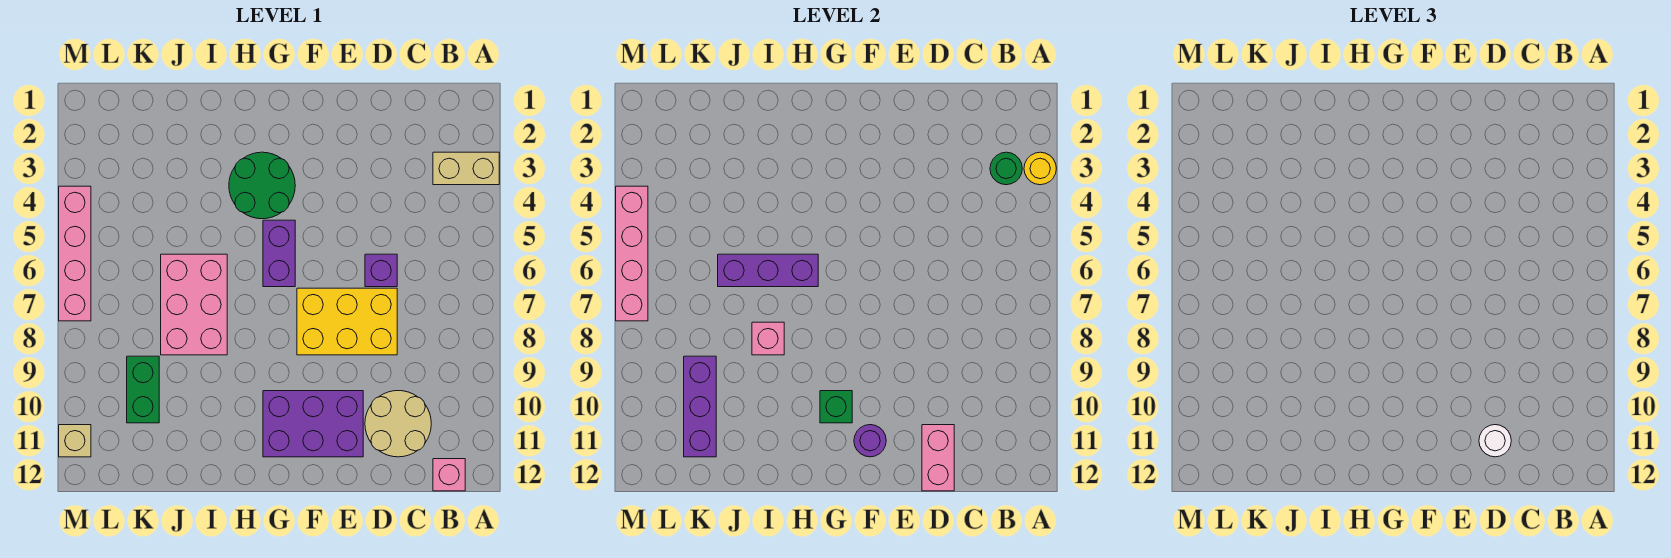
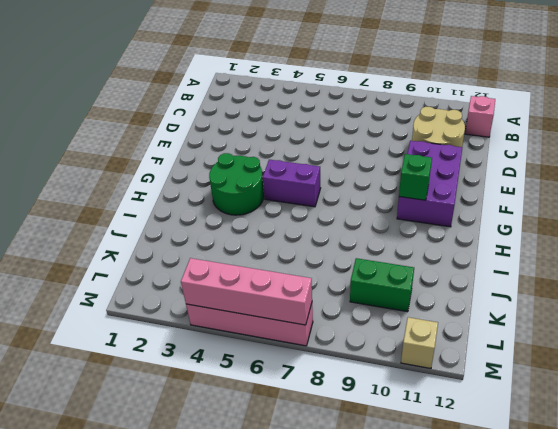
none -> tan 1x2 brick [433,152,499,185]
none -> purple 1x1 brick [365,254,397,287]
none -> yellow 2x3 brick [297,288,397,355]

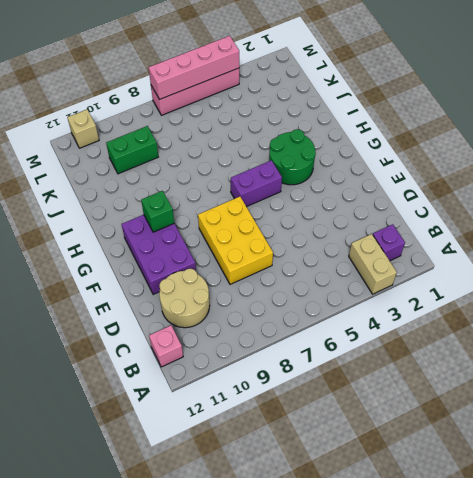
purple 1x1 brick [373,224,405,261] -> purple 1x1 brick moved to [365,254,397,287]
none -> pink 2x3 brick [161,254,227,355]
none -> yellow 1x1 round brick [1024,152,1056,185]
none -> green 1x1 round brick [990,152,1022,185]

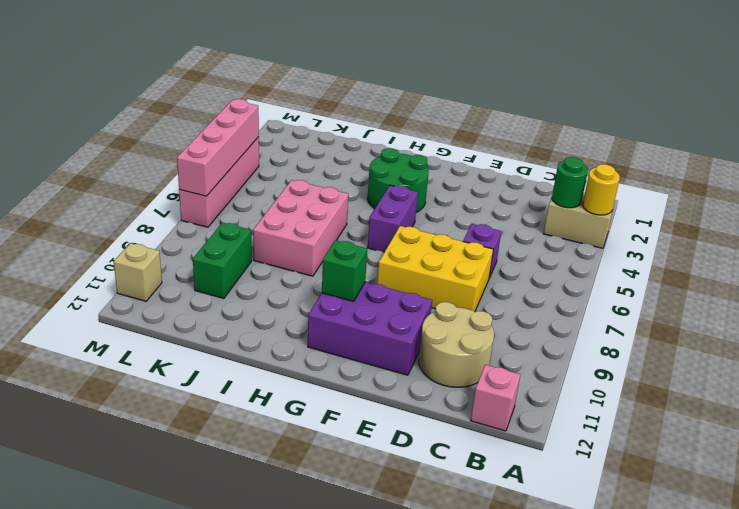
none -> pink 1x2 brick [922,425,954,491]
none -> purple 1x1 round brick [854,425,886,457]
none -> purple 1x3 brick [718,254,818,287]

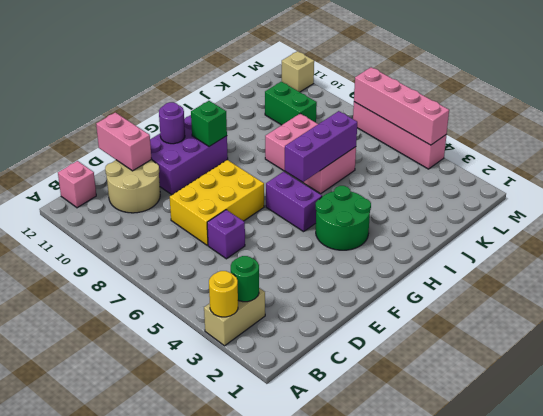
none -> pink 1x1 brick [752,322,784,355]
none -> purple 1x3 brick [684,356,716,457]
none -> white 1x1 round brick [1479,425,1511,457]

